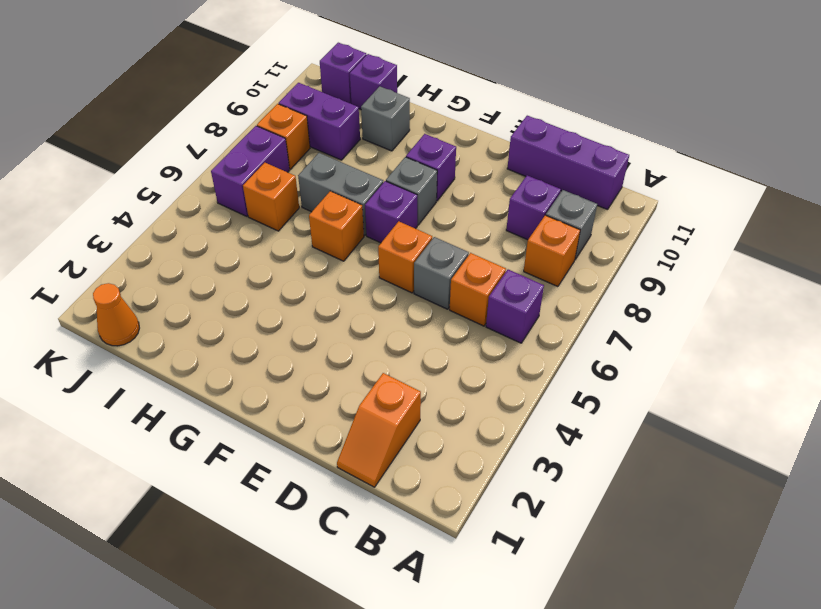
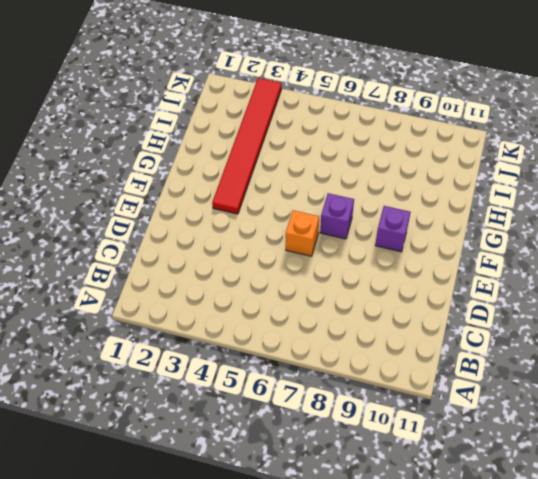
red 1x6 tile [212,78,282,214] -> none
none -> purple 1x1 brick [486,270,544,343]
none -> orange 1x1 brick [524,215,580,287]
none -> grey 1x1 brick [546,190,597,259]

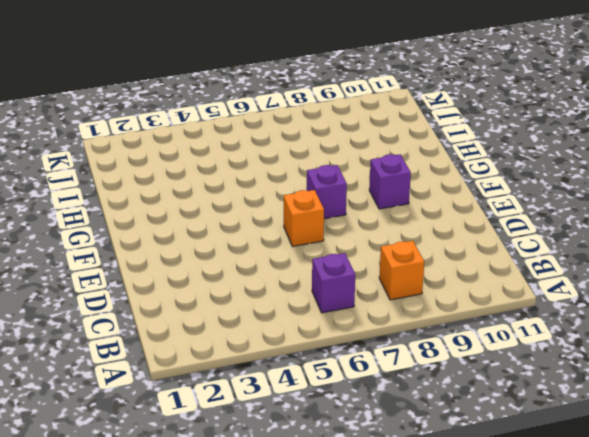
none -> grey 1x1 brick [546,190,597,259]
none -> purple 1x3 brick [507,116,629,210]
none -> orange 1x2 slope [337,373,421,487]

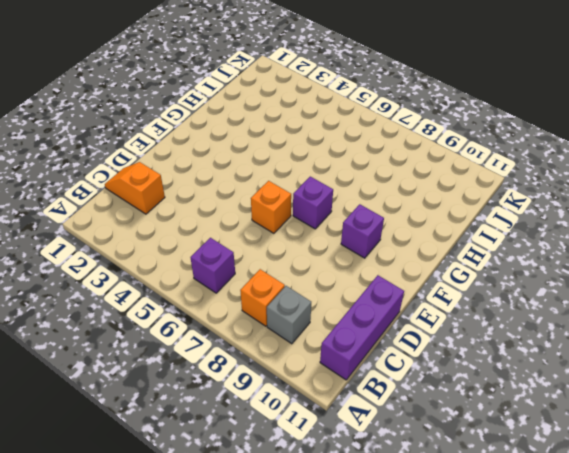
none -> orange 1x1 brick [450,253,506,326]
none -> purple 1x1 brick [506,175,561,240]
none -> grey 1x1 brick [414,237,469,309]

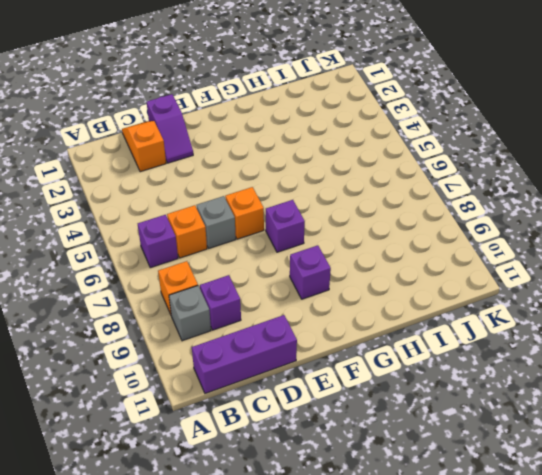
purple 1x2 slope [147,94,193,163] -> none
none -> grey 1x1 brick [386,157,437,225]
none -> orange 1x1 brick [309,191,364,261]
none -> grey 1x2 brick [298,153,383,236]

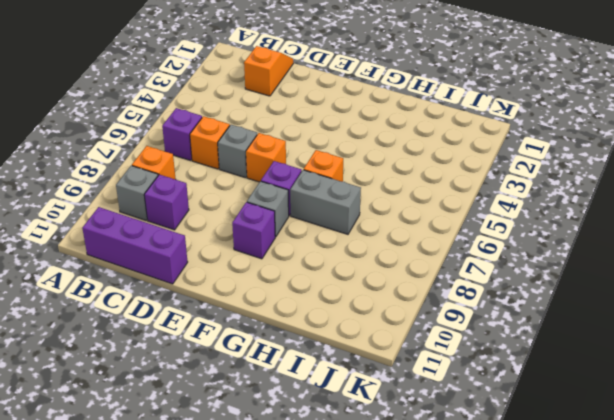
none -> grey 1x1 brick [361,86,410,151]
none -> orange 1x1 brick [243,163,299,231]
none -> purple 1x2 brick [279,83,360,160]

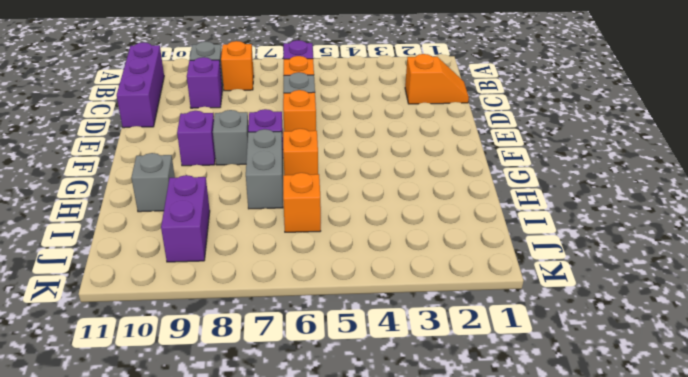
none -> purple 1x1 brick [350,54,397,109]
none -> orange 1x1 cone [93,283,139,346]
none -> purple 1x2 brick [211,126,289,216]

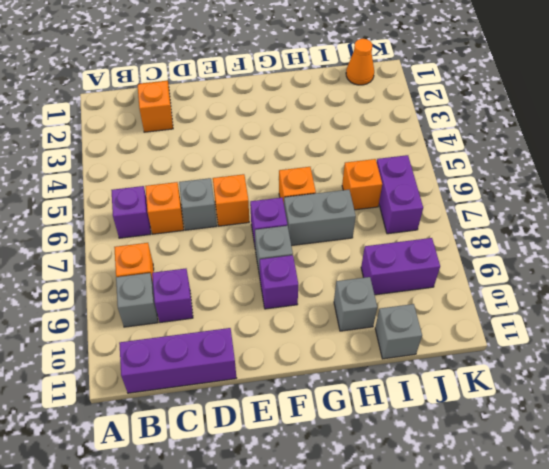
grey 1x1 brick [375,304,422,359] -> purple 1x1 brick [350,54,397,109]
none -> orange 1x1 brick [257,104,310,169]
none -> purple 1x1 brick [320,43,366,104]

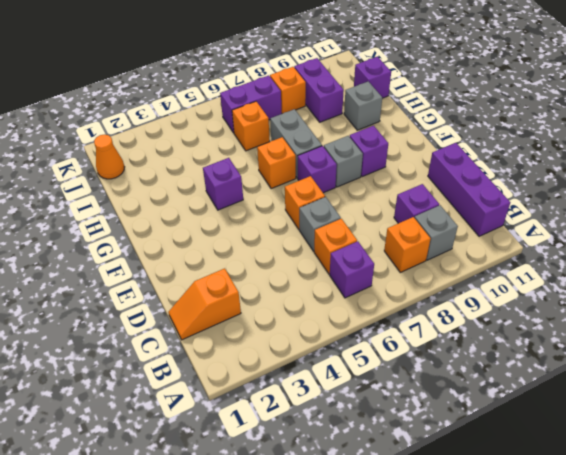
purple 1x1 brick [203,158,243,210] -> purple 1x1 brick moved to [320,43,366,104]

